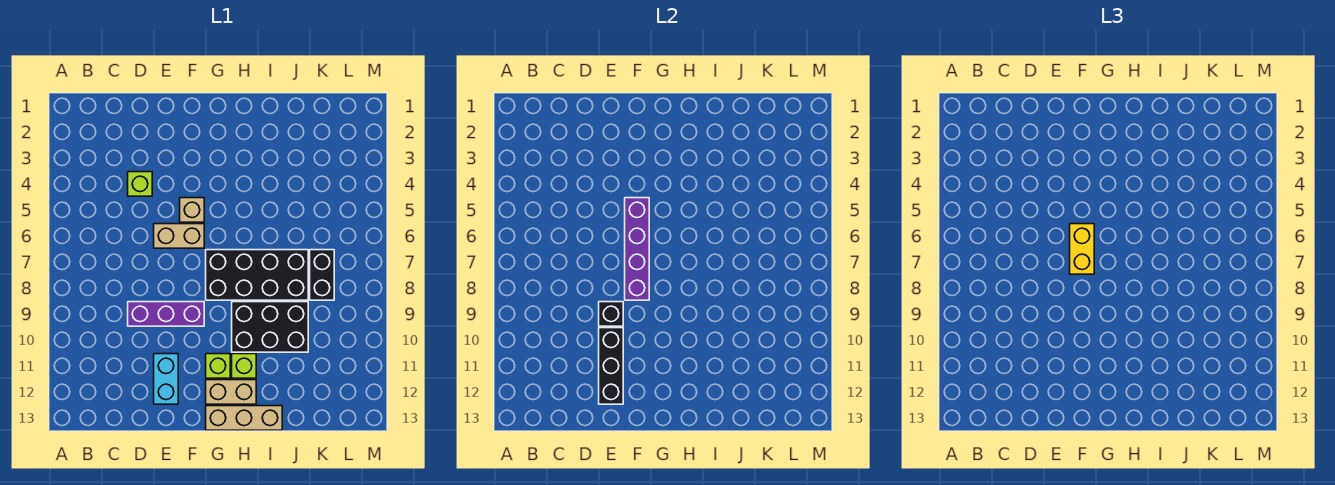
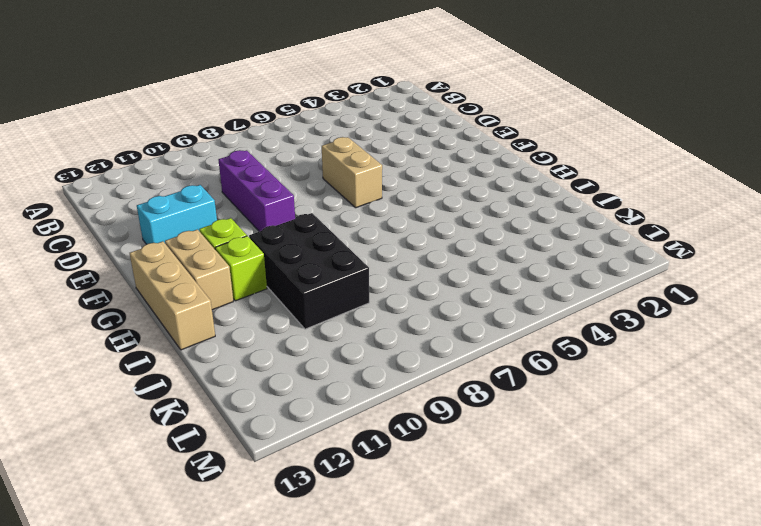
none -> lime 1x1 brick [128,172,152,196]
none -> tan 1x1 brick [180,198,204,222]
none -> black 2x4 brick [206,250,308,300]

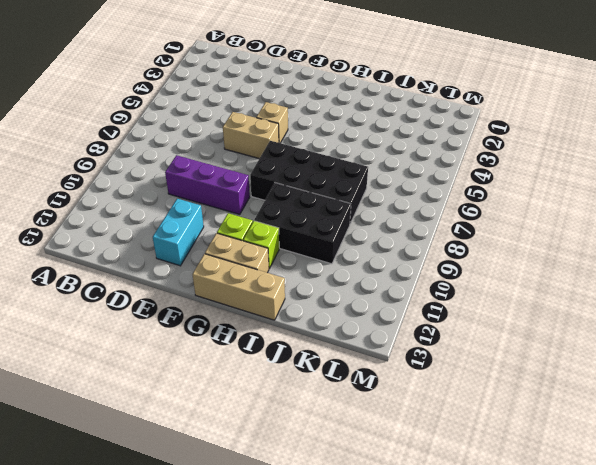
none -> lime 1x1 brick [128,172,152,196]
none -> black 1x2 brick [310,250,334,300]
none -> black 1x1 brick [599,302,623,326]

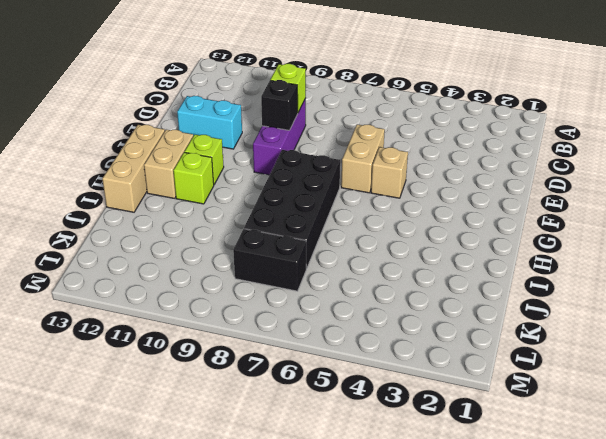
lime 1x1 brick [270,64,306,112] -> lime 1x1 brick moved to [128,172,152,196]
none -> black 2x3 brick [232,302,308,352]
none -> black 1x3 brick [599,328,623,404]
none -> purple 1x4 brick [625,198,649,300]

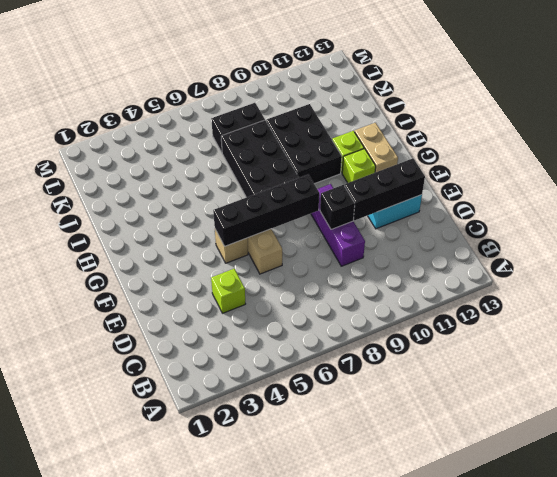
black 1x4 brick [213,175,319,246] -> purple 1x4 brick [625,198,649,300]
none -> tan 1x3 brick [206,406,282,430]
none -> yellow 1x2 brick [1070,224,1094,274]

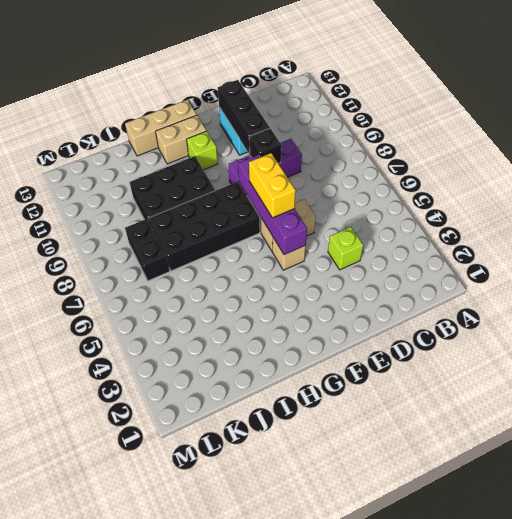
none -> lime 1x1 brick [232,354,256,378]

